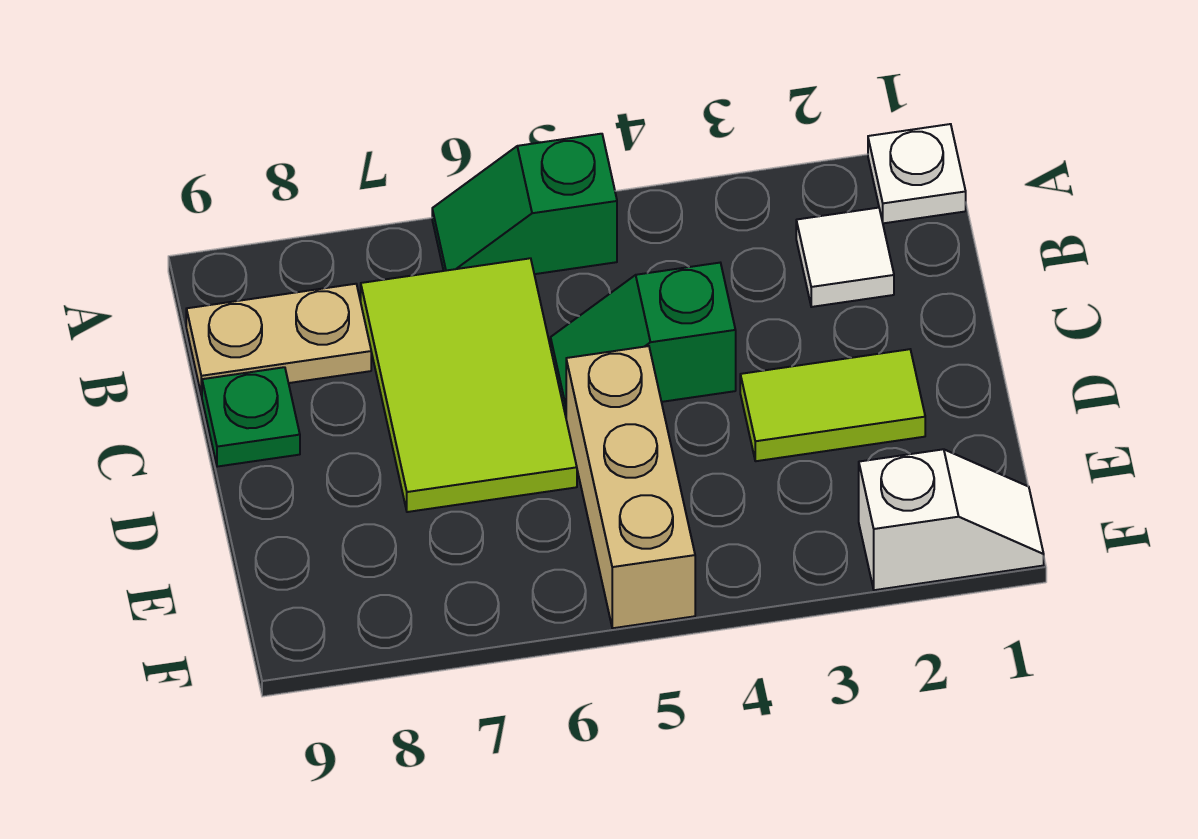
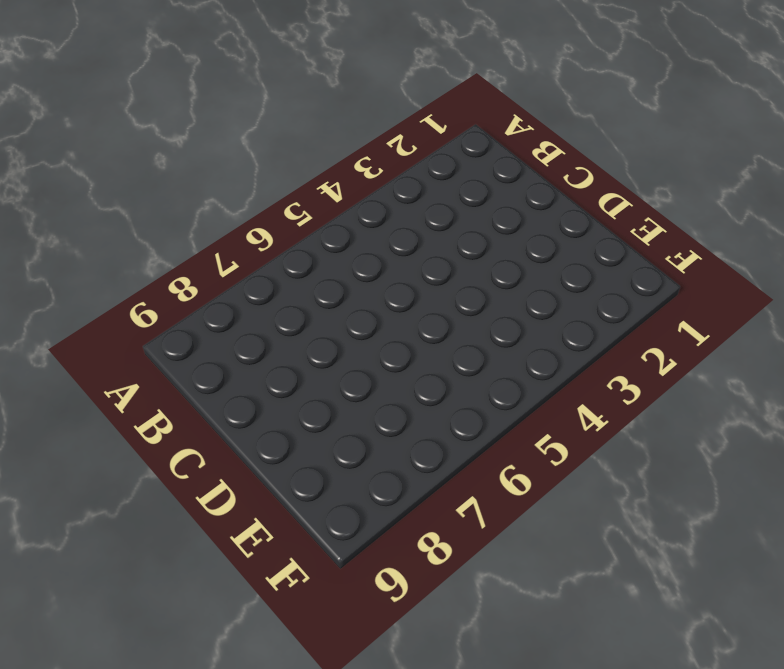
none -> white 1x1 plate [868,124,966,223]
none -> green 1x2 slope [432,134,617,274]

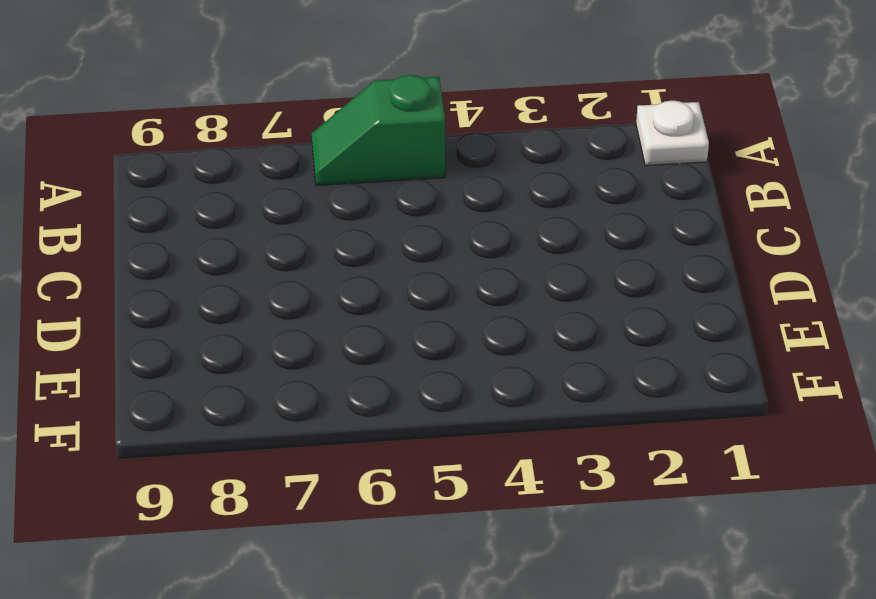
none -> white 1x1 tile [796,208,894,307]
none -> lime 2x3 tile [361,258,577,512]

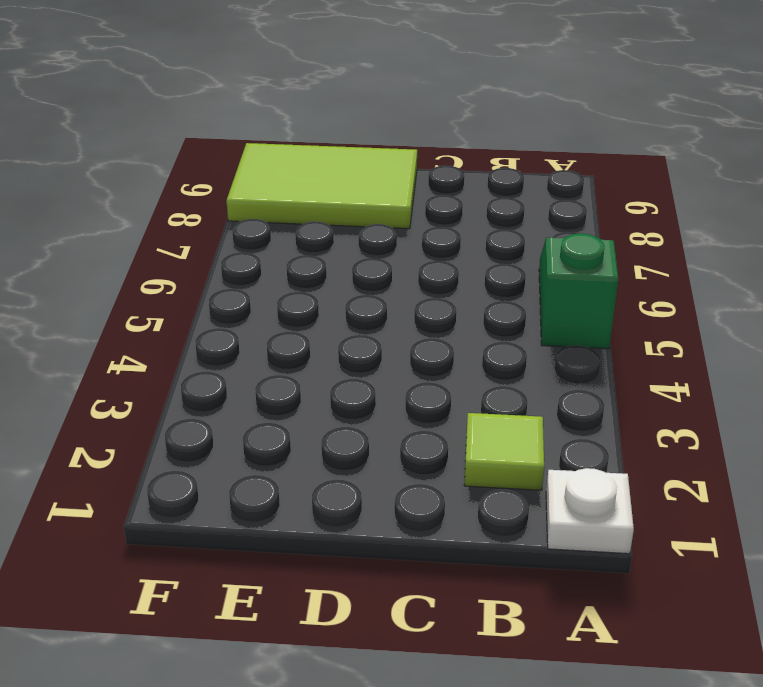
lime 1x1 tile [464,413,544,490] -> white 1x1 tile [796,208,894,307]
lime 2x3 tile [226,143,417,229] -> lime 2x3 tile moved to [361,258,577,512]
none -> tan 1x2 plate [186,284,371,395]
none -> green 1x2 slope [551,263,736,416]

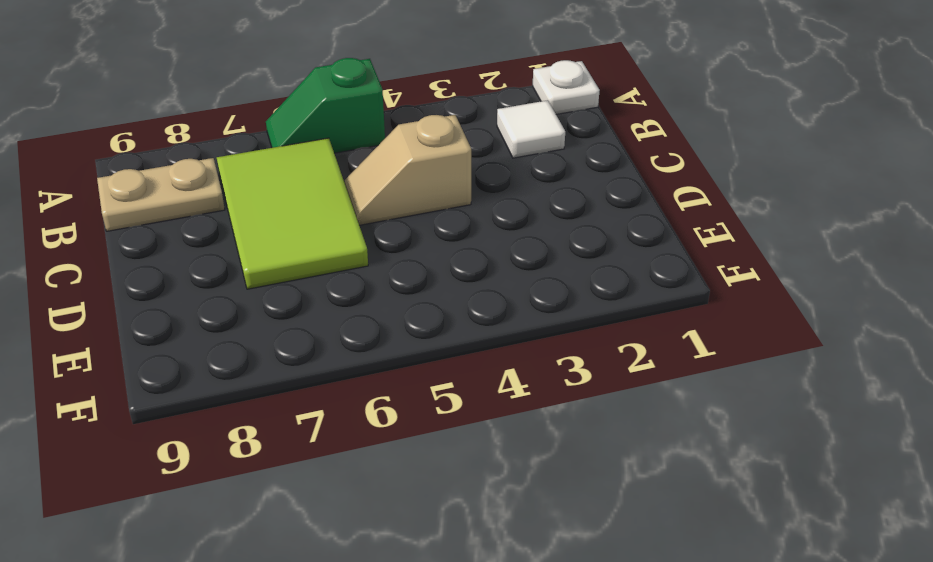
tan 1x2 slope [345,115,471,225] -> green 1x2 slope [551,263,736,416]
none -> green 1x1 plate [202,367,300,467]
none -> lime 1x2 tile [740,349,925,461]

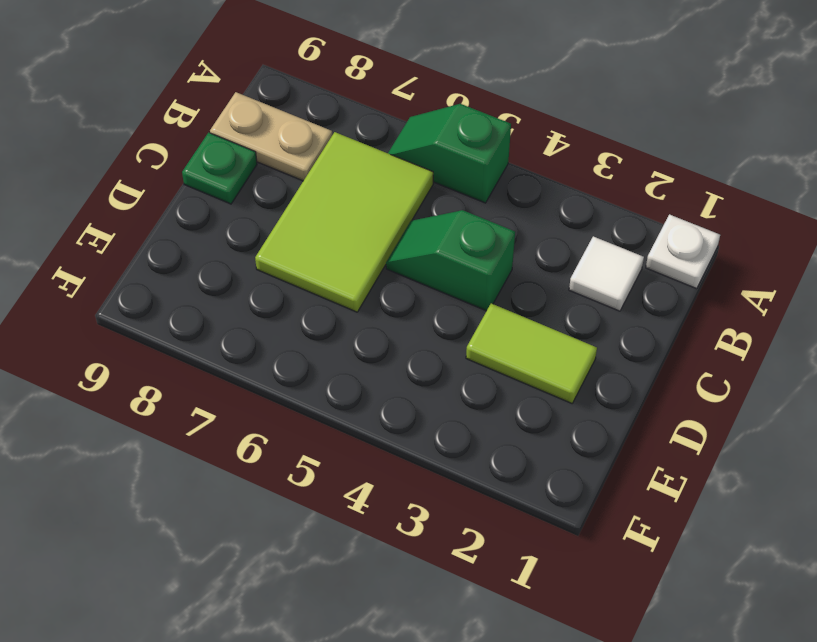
none -> tan 1x3 brick [566,346,695,628]
none -> white 1x2 slope [859,449,1044,590]

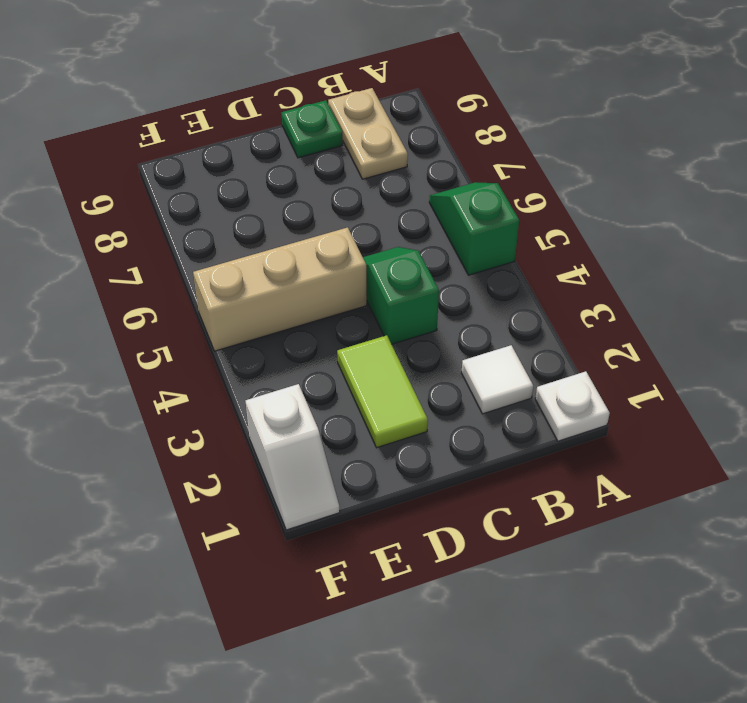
none -> lime 2x3 tile [361,258,577,512]

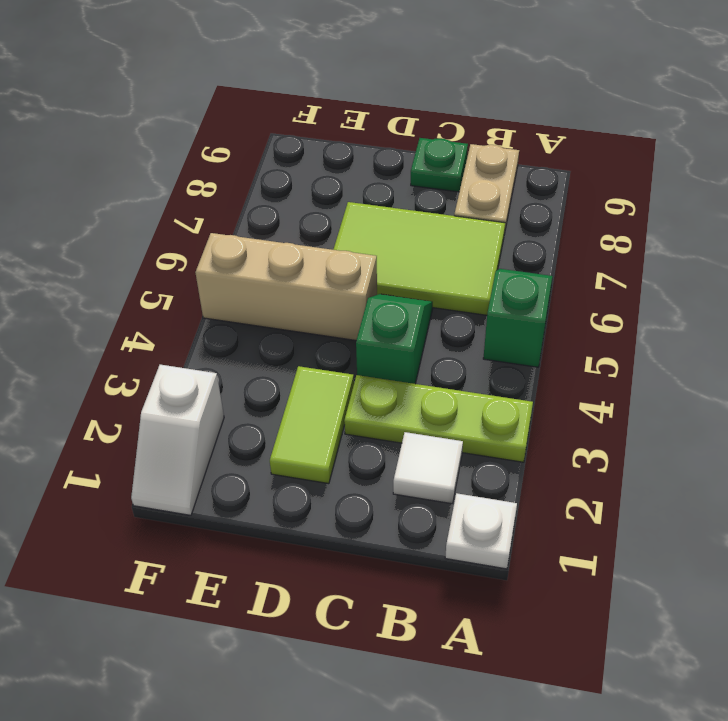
lime 1x3 plate [344,375,533,462] -> none

